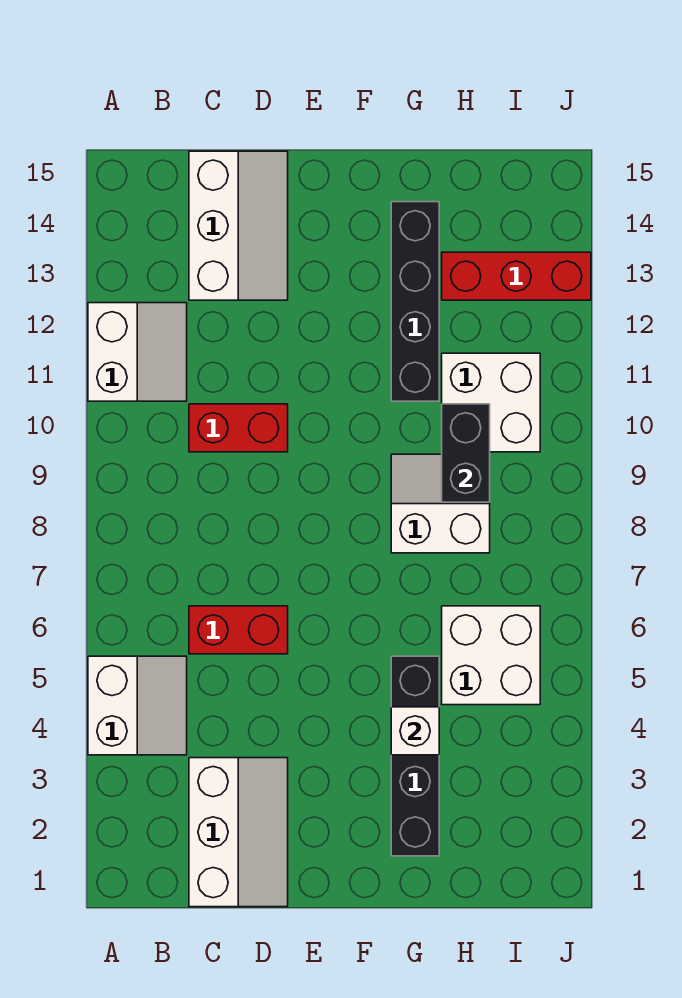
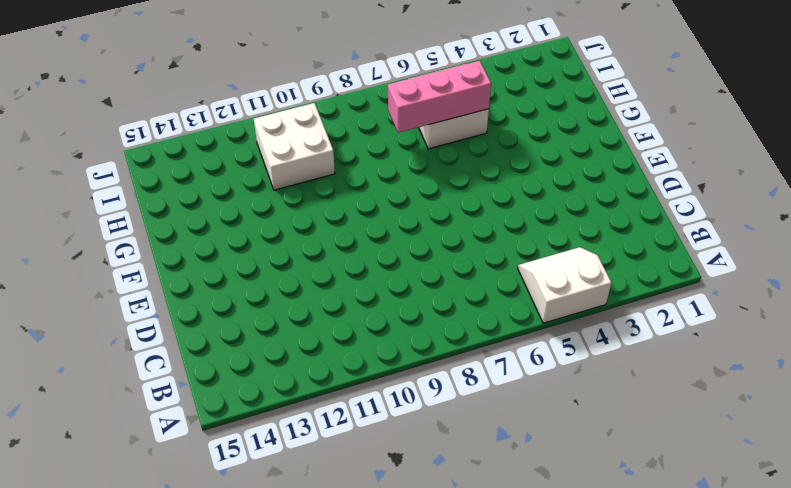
pink 1x3 brick [388,61,491,133] -> none
none -> white 2x2 slope [88,303,187,401]
none -> white 2x3 slope [189,758,288,907]
none -> red 1x2 brick [189,606,288,654]

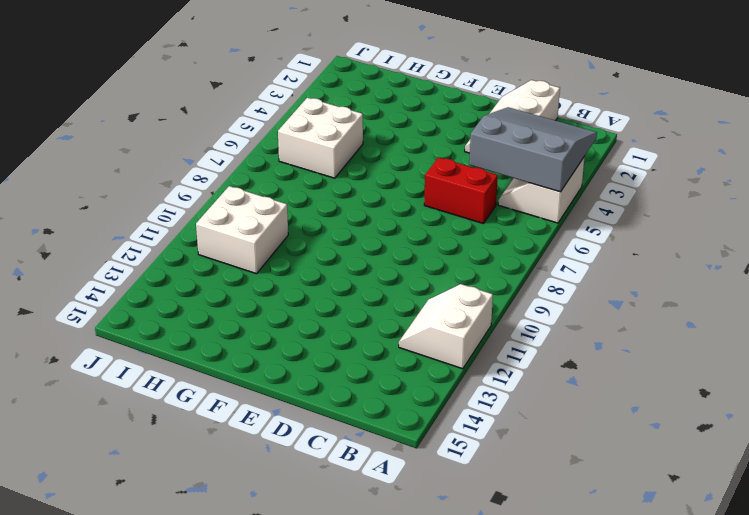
grey 3x3 slope [469,107,597,192] -> none
none -> red 1x2 brick [189,404,288,452]
none -> white 2x3 slope [189,151,288,300]
none -> black 1x4 brick [391,656,439,856]

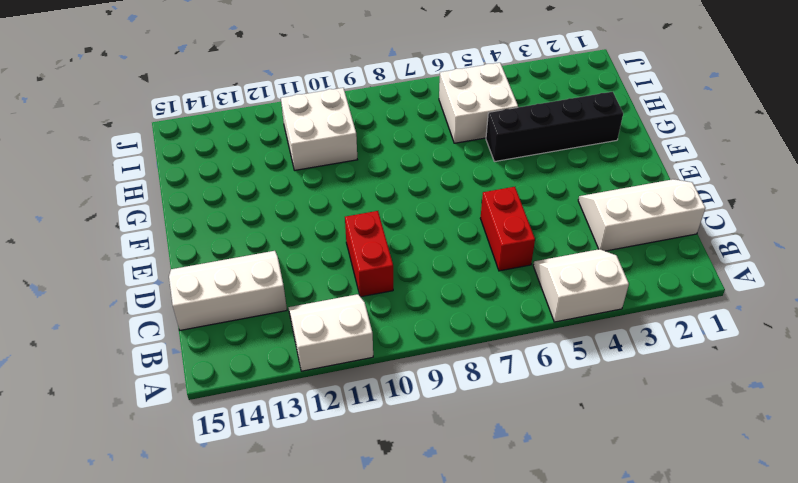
none -> white 2x2 slope [391,454,490,553]
none -> black 1x4 brick [391,202,439,401]
none -> red 1x3 brick [442,252,591,300]

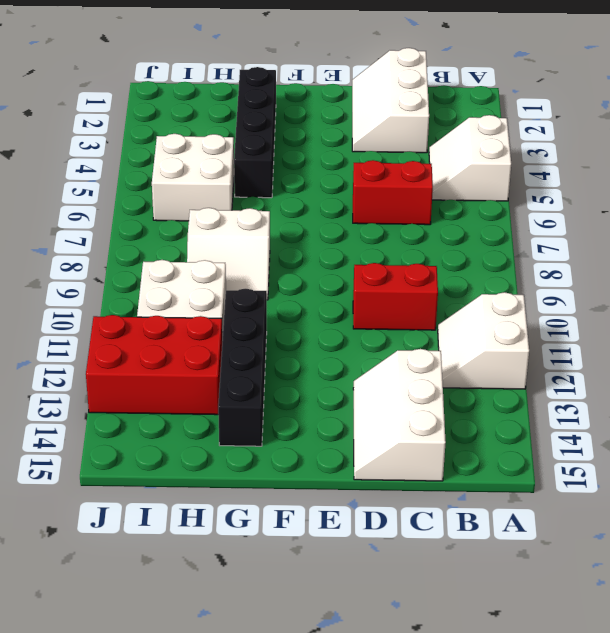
red 2x3 brick [86,315,222,415] -> red 1x3 brick [442,252,591,300]
none -> white 1x1 brick [391,707,439,755]
none -> black 1x2 brick [442,404,490,502]

